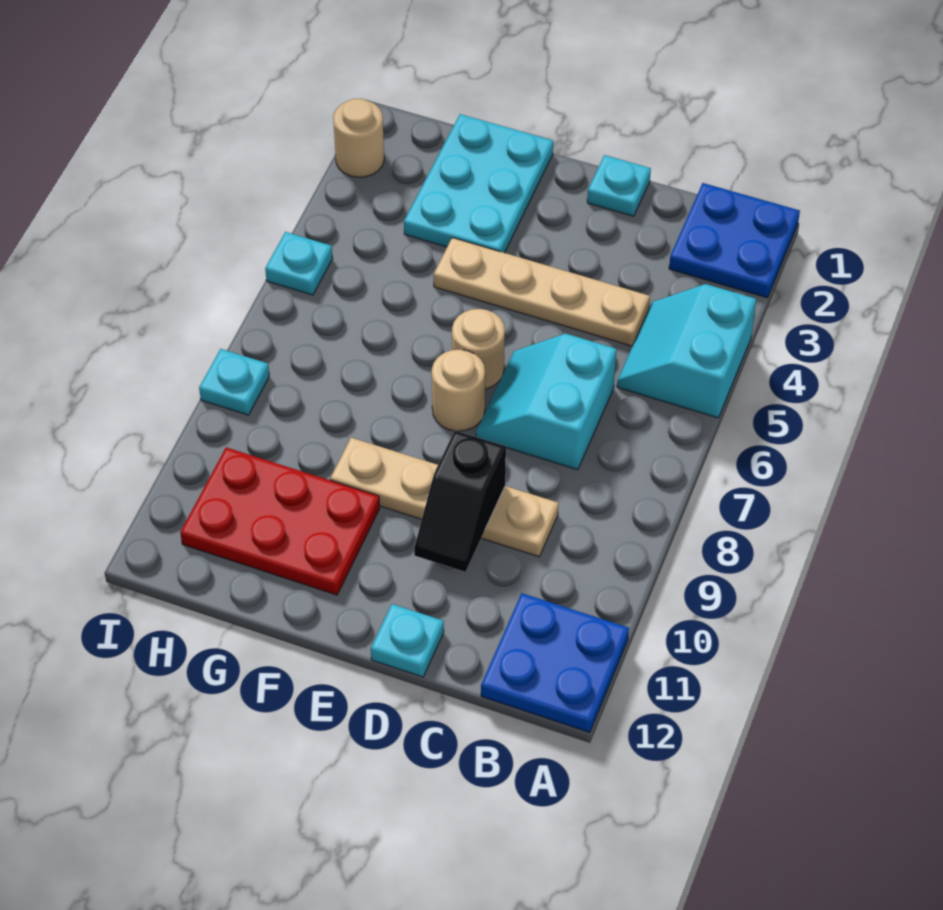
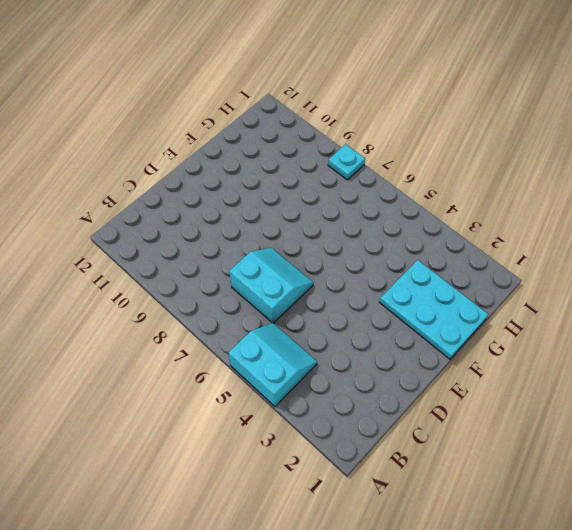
none -> blue 2x2 plate [669,183,800,298]
none -> blue 2x2 plate [481,593,629,733]
none -> tan 1x4 plate [434,238,650,346]

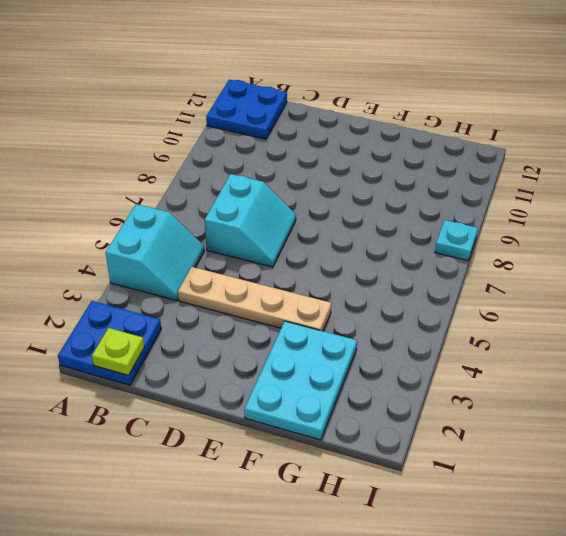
lime 1x1 plate [92,328,144,375] -> none
none -> tan 1x4 plate [330,438,558,557]
none -> cyan 1x1 plate [587,155,651,216]
none -> cyan 1x1 plate [371,604,444,677]

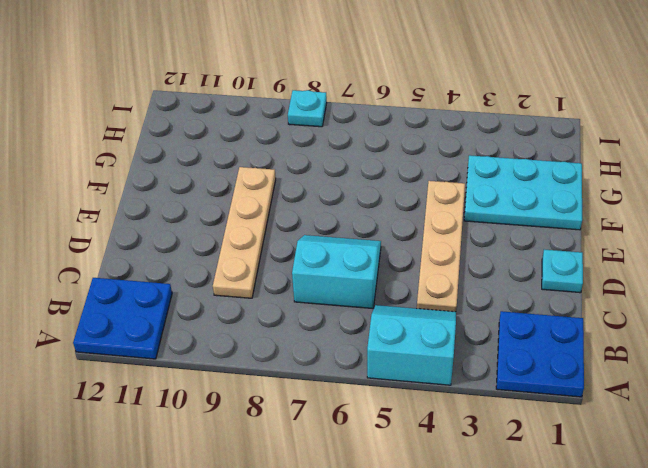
none -> cyan 1x1 plate [371,604,444,677]
none -> tan 1x1 round brick [452,309,505,389]
none -> tan 1x1 round brick [432,349,485,431]

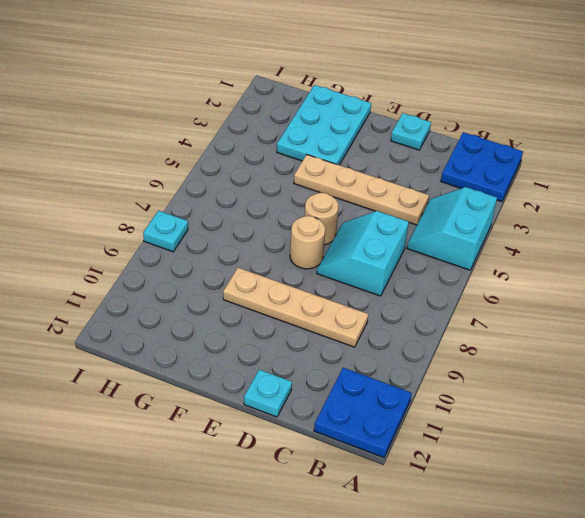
none -> red 2x3 plate [180,447,380,595]
none -> tan 1x1 round brick [333,98,384,177]
none -> cyan 1x1 plate [265,232,333,295]

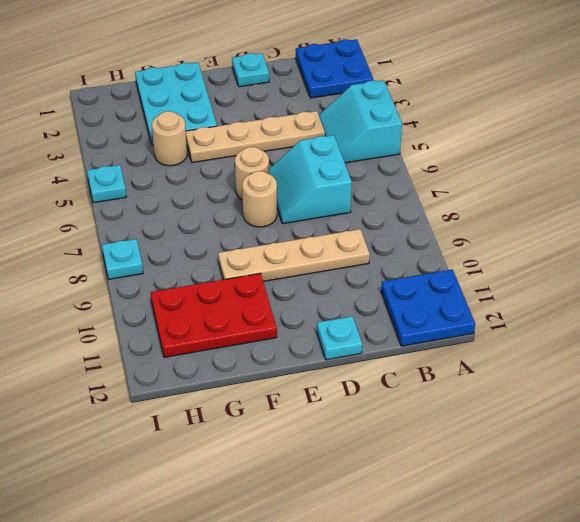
tan 1x1 round brick [152,111,187,166] -> tan 1x1 round brick moved to [333,98,384,177]
none -> black 1x2 slope [414,431,506,572]

